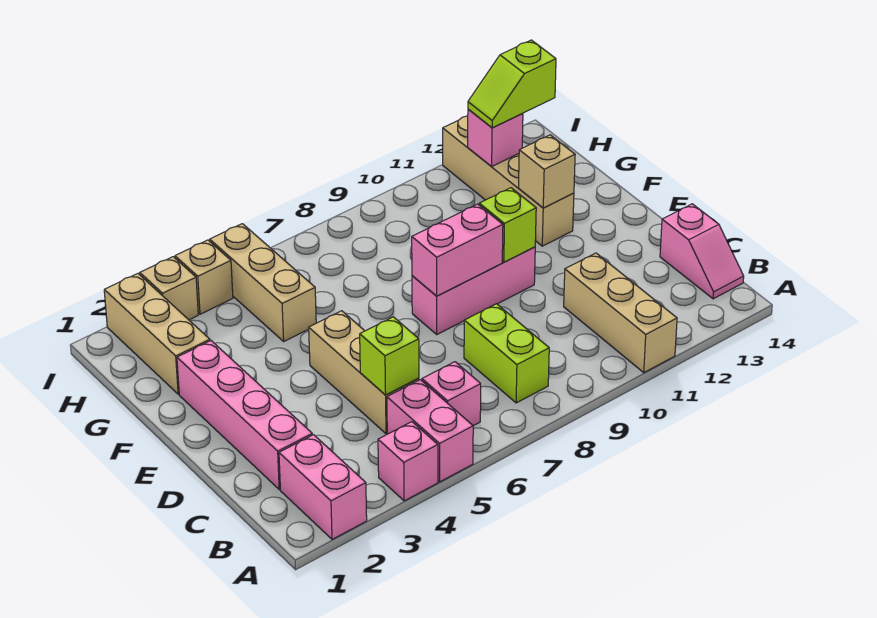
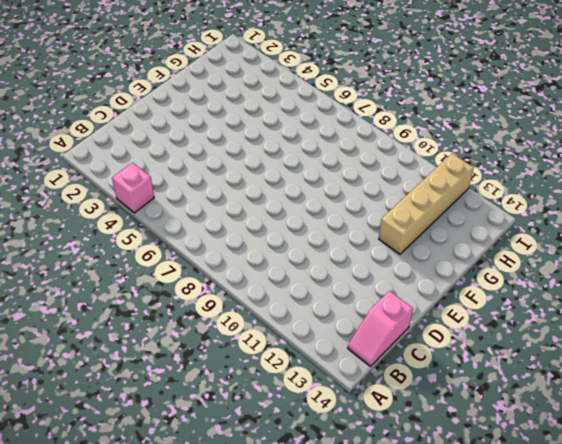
none -> pink 1x2 brick [279,435,367,539]
none -> pink 1x2 brick [387,380,473,482]
none -> tan 1x3 brick [564,253,677,373]

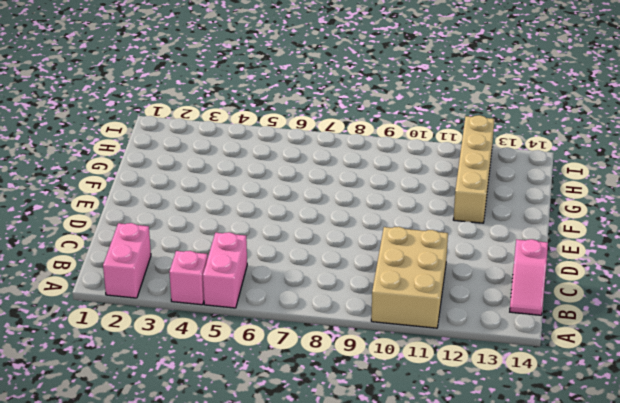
tan 2x3 brick [371,227,448,328] -> tan 1x3 brick [564,253,677,373]
none -> pink 1x1 brick [422,362,481,426]
none -> lime 1x2 brick [464,304,549,403]
none -> pink 1x4 brick [177,341,312,490]

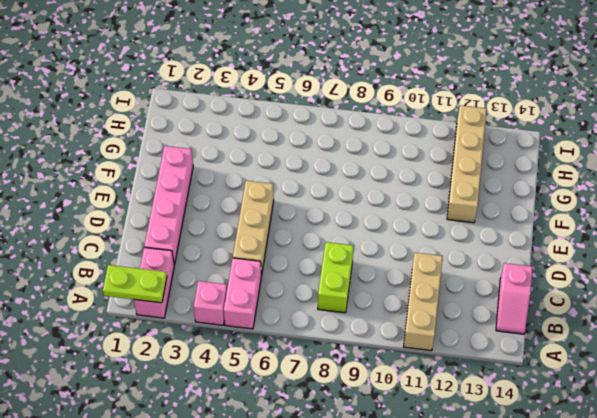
lime 1x2 plate [103,265,167,303] -> none
none -> pink 1x1 brick [422,362,481,426]
none -> pink 1x3 brick [412,247,535,334]
none -> tan 1x3 brick [104,274,210,394]

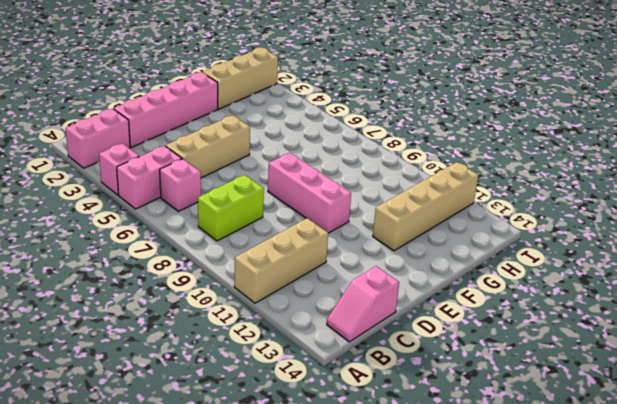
none -> tan 1x3 brick [210,224,316,341]
none -> tan 1x1 brick [140,257,198,320]
none -> tan 1x1 brick [175,240,233,314]

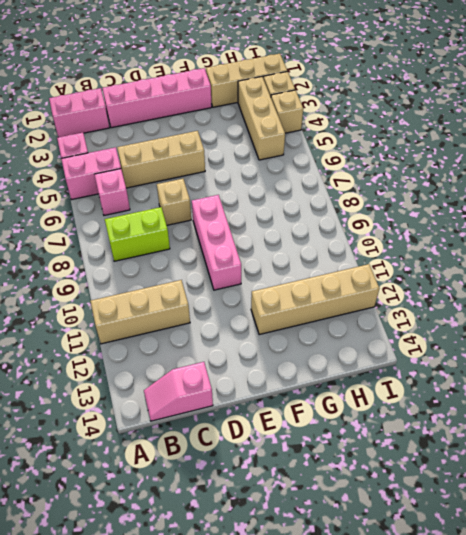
tan 1x1 brick [157,179,191,225] -> tan 1x1 brick moved to [519,135,575,208]
tan 1x3 brick [238,77,285,160] -> tan 1x3 brick turned to [210,224,316,341]
none -> lime 1x1 brick [360,317,419,395]
none -> pink 1x2 brick [412,204,503,296]
none -> lime 1x1 brick [479,188,536,262]

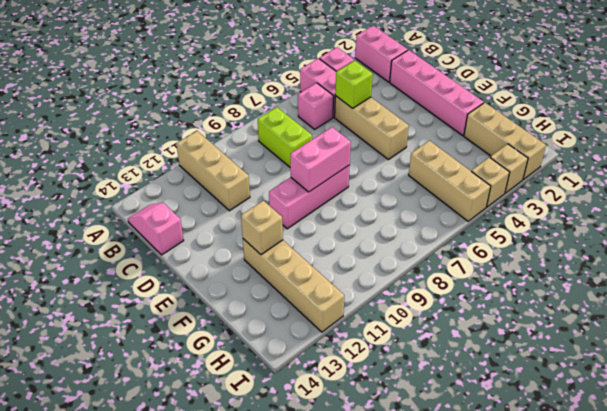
none -> lime 1x1 brick [479,188,536,262]
none -> pink 1x1 brick [468,109,523,167]
none -> lime 1x2 slope [468,40,556,128]

